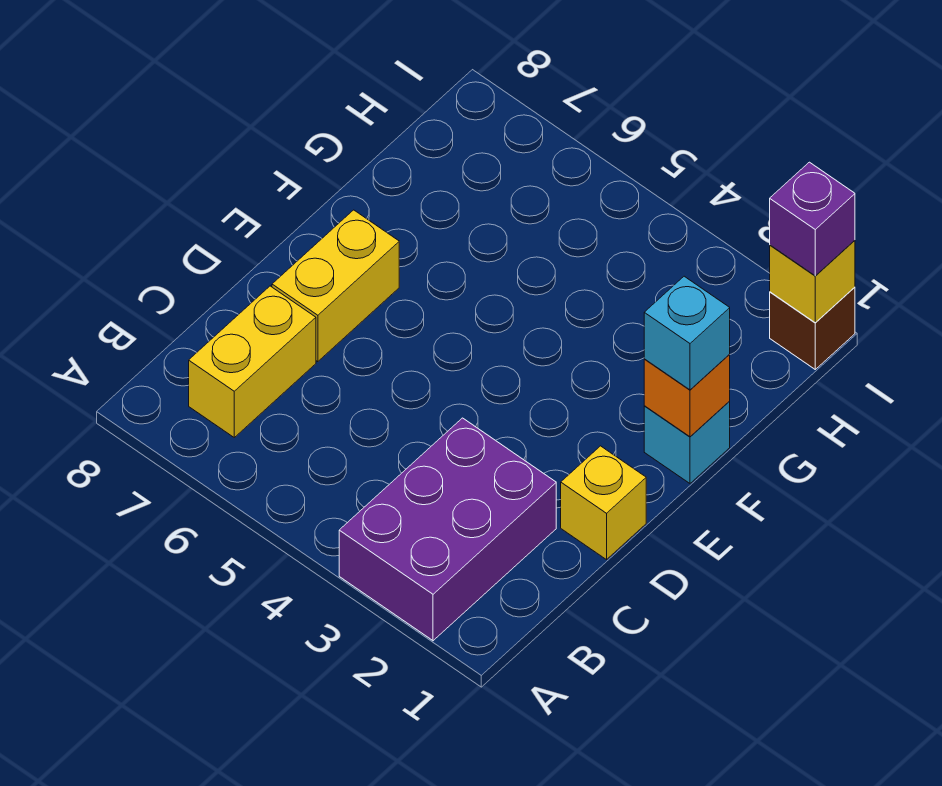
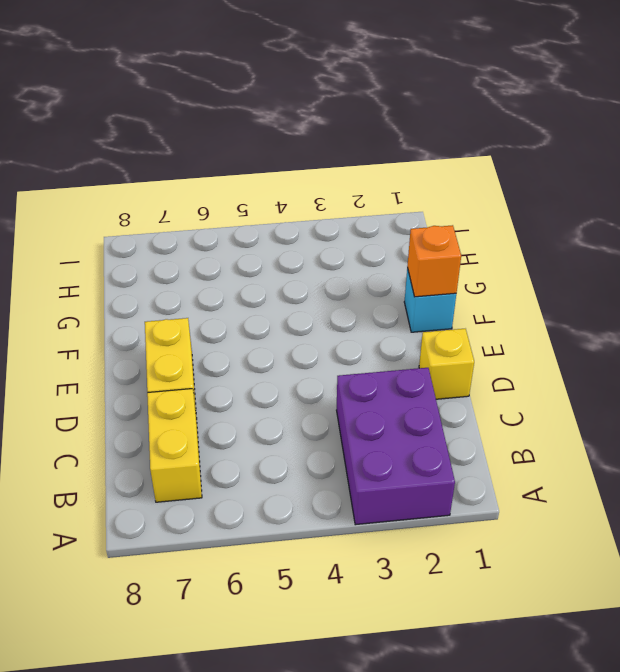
none -> brown 1x1 brick [770,287,855,369]
none -> yellow 1x1 brick [770,240,855,322]

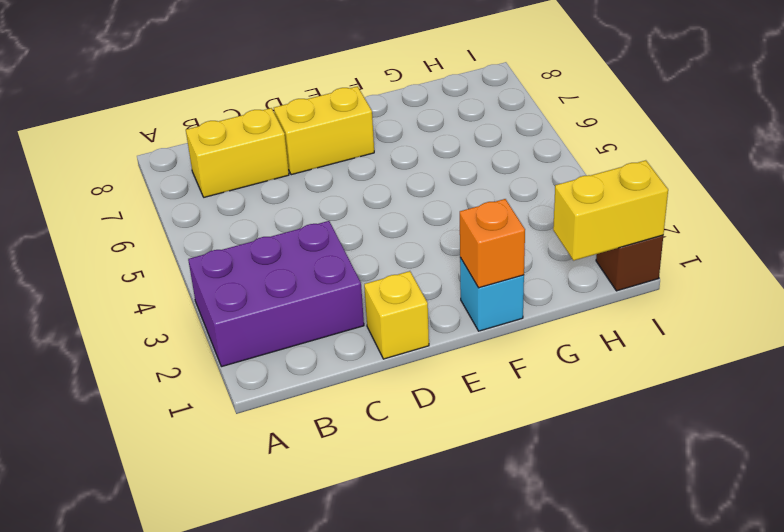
yellow 1x2 brick [553,160,668,261] -> yellow 1x1 brick [770,240,855,322]
none -> cyan 1x1 brick [644,276,730,390]
none -> purple 1x1 brick [770,162,855,276]

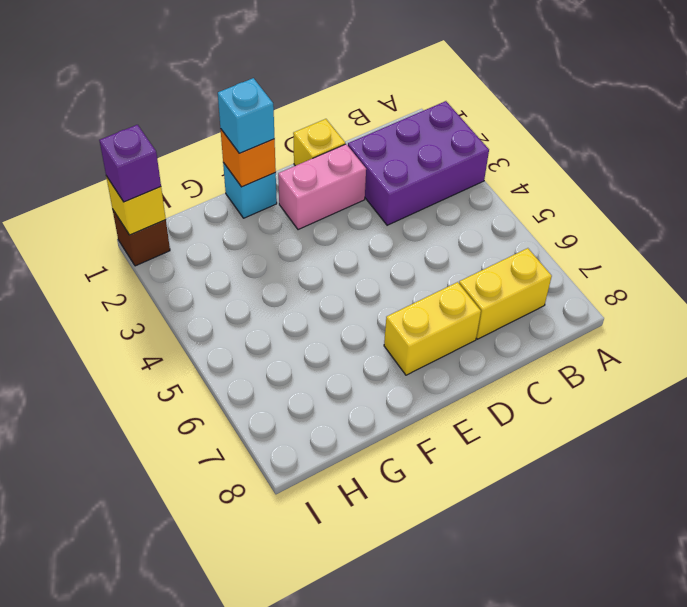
pink 1x2 brick [278,144,366,230] -> none

